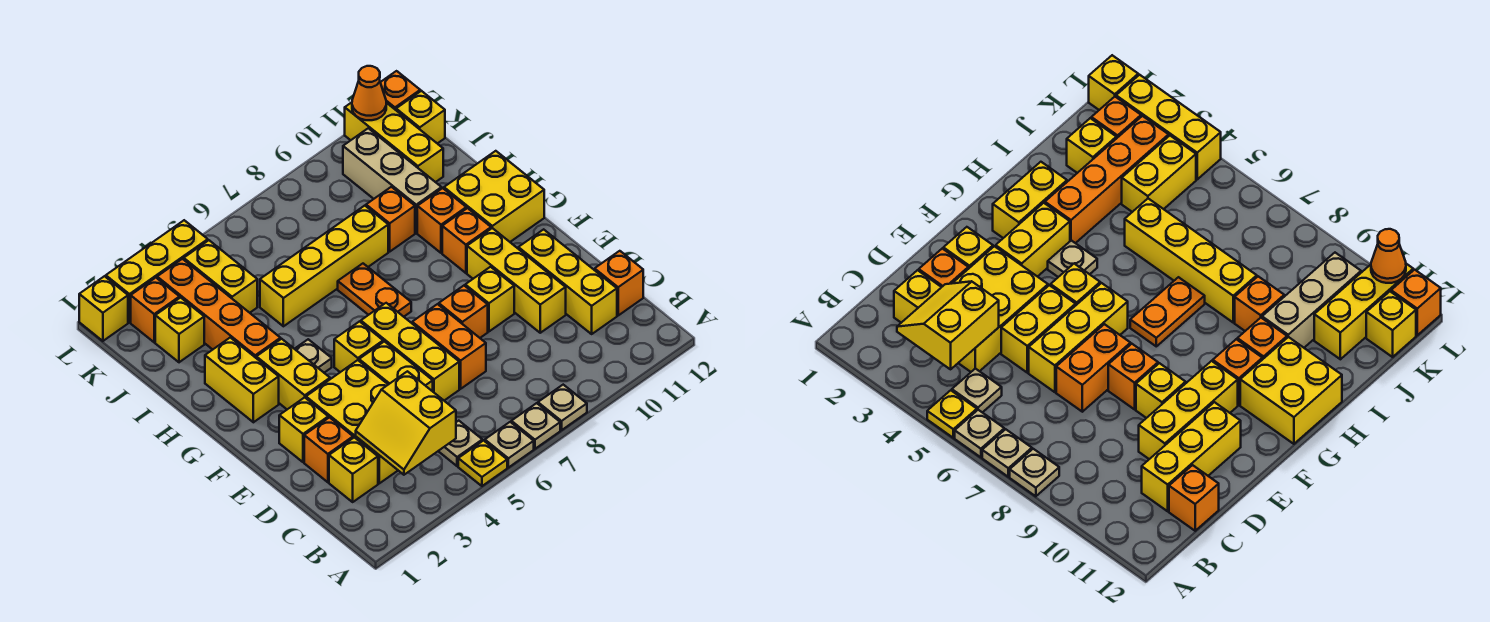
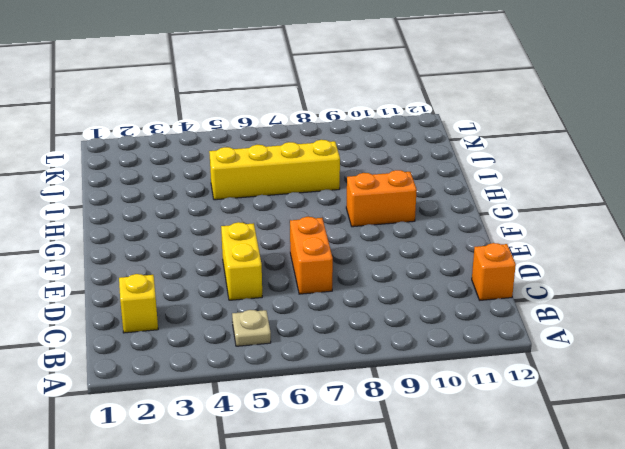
orange 1x2 brick [346,170,417,227] -> orange 1x1 brick [442,208,491,273]
none -> yellow 1x1 plate [458,441,507,486]
none -> tan 1x1 plate [485,422,534,468]
none -> tan 1x1 plate [511,403,560,449]
none -> tan 1x1 plate [538,385,587,430]

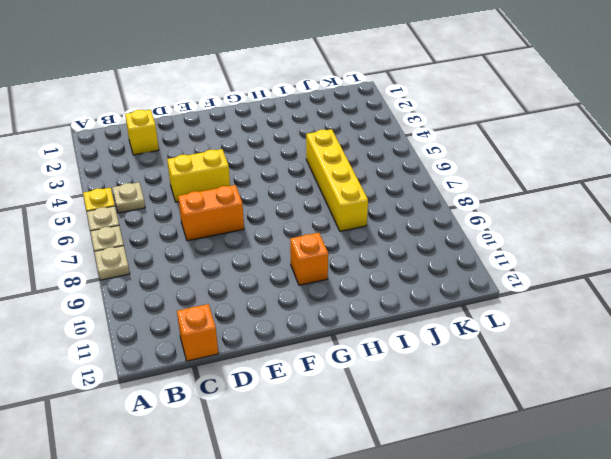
none -> yellow 2x3 brick [306,360,398,483]
none -> yellow 1x3 brick [518,229,617,334]
none -> orange 1x1 brick [304,418,353,482]
none -> yellow 1x3 brick [361,303,459,400]

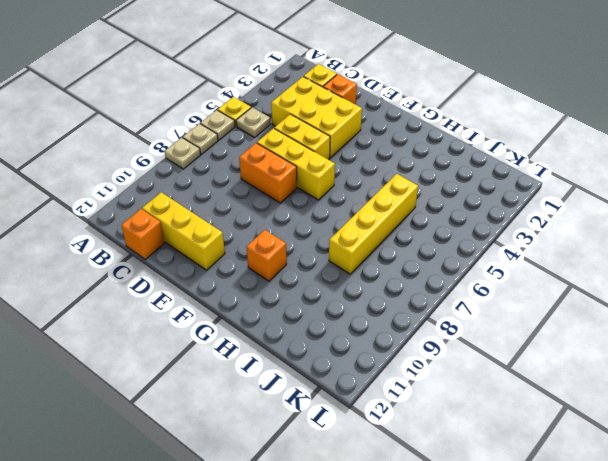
none -> yellow 1x3 brick [467,228,566,333]
none -> yellow 1x1 brick [279,397,328,462]
none -> orange 1x1 brick [439,286,488,338]
none -> yellow 1x1 brick [465,267,514,332]

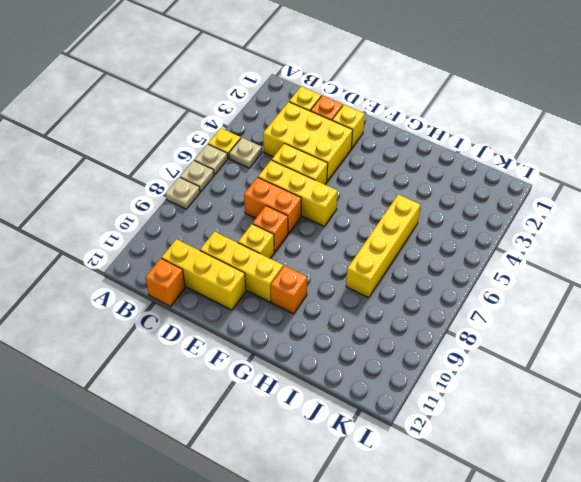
none -> yellow 1x2 brick [256,339,330,409]
none -> yellow 1x1 brick [334,322,383,372]
none -> yellow 1x2 brick [205,338,279,422]
none -> tan 1x1 plate [295,339,332,373]

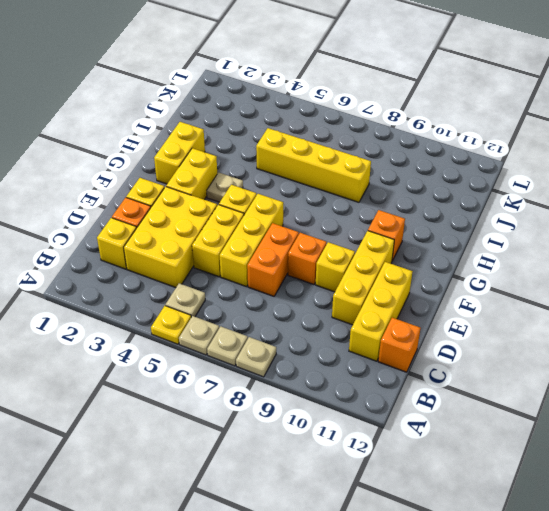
none -> orange 1x2 plate [338,264,411,317]
none -> yellow 2x2 brick [444,151,544,242]
none -> orange 1x4 brick [157,259,280,358]
none -> orange 1x1 brick [417,188,466,253]

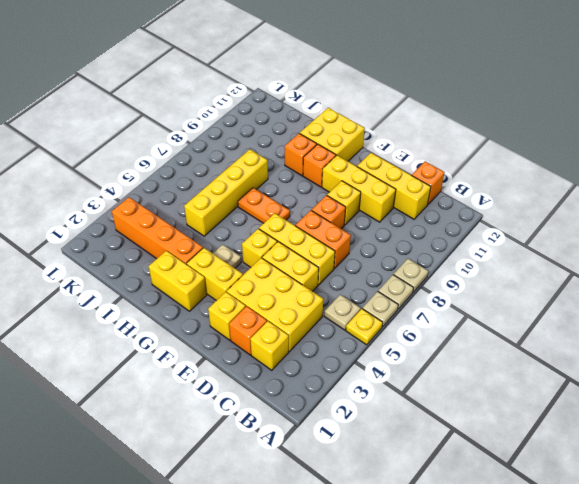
none -> orange 1x1 brick [366,187,415,251]
none -> tan 1x3 brick [343,128,442,233]
none -> yellow 1x1 brick [155,298,204,362]
none -> yellow 1x2 brick [184,240,257,313]

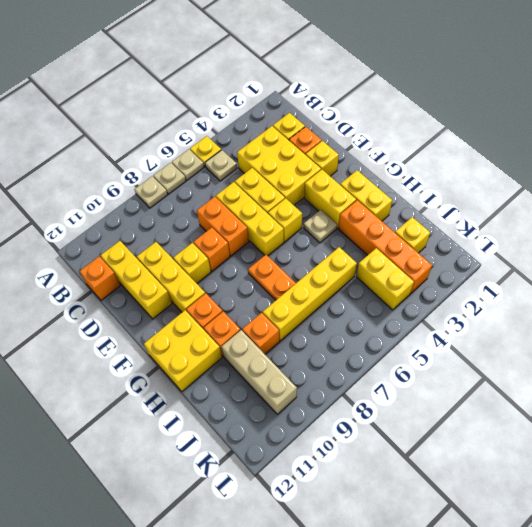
none -> yellow 1x3 brick [345,102,443,182]
none -> orange 1x1 brick [131,278,180,342]
none -> yellow 1x1 brick [396,91,445,143]
none -> yellow 1x1 brick [79,276,128,341]

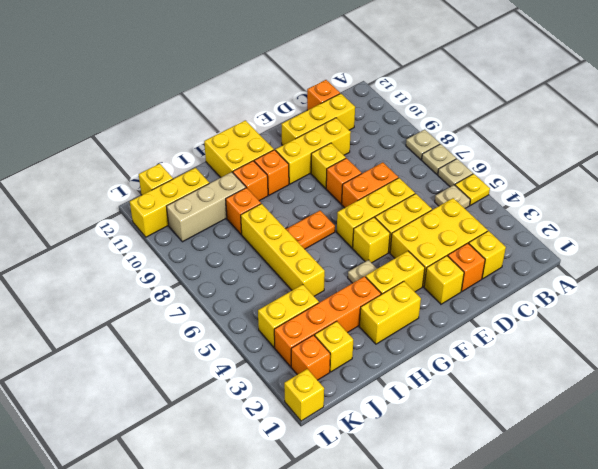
none -> yellow 1x3 brick [106,220,208,322]
none -> orange 1x1 brick [380,71,420,110]
none -> yellow 2x2 slope [356,371,456,475]
none -> orange 1x1 cone [352,66,386,120]

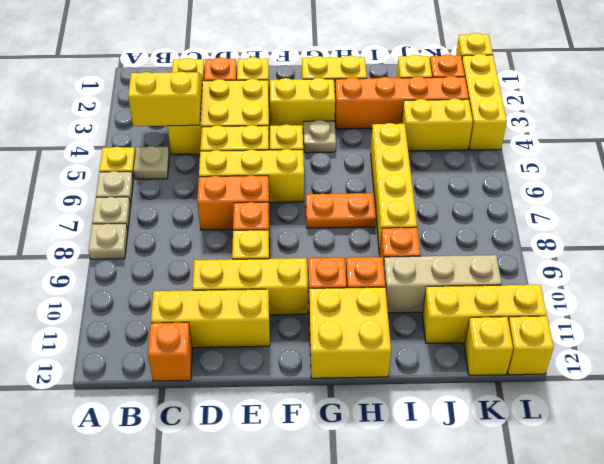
yellow 1x1 brick [507,316,554,375] -> orange 1x1 brick [380,71,420,110]
none -> orange 1x1 cone [352,66,386,120]

